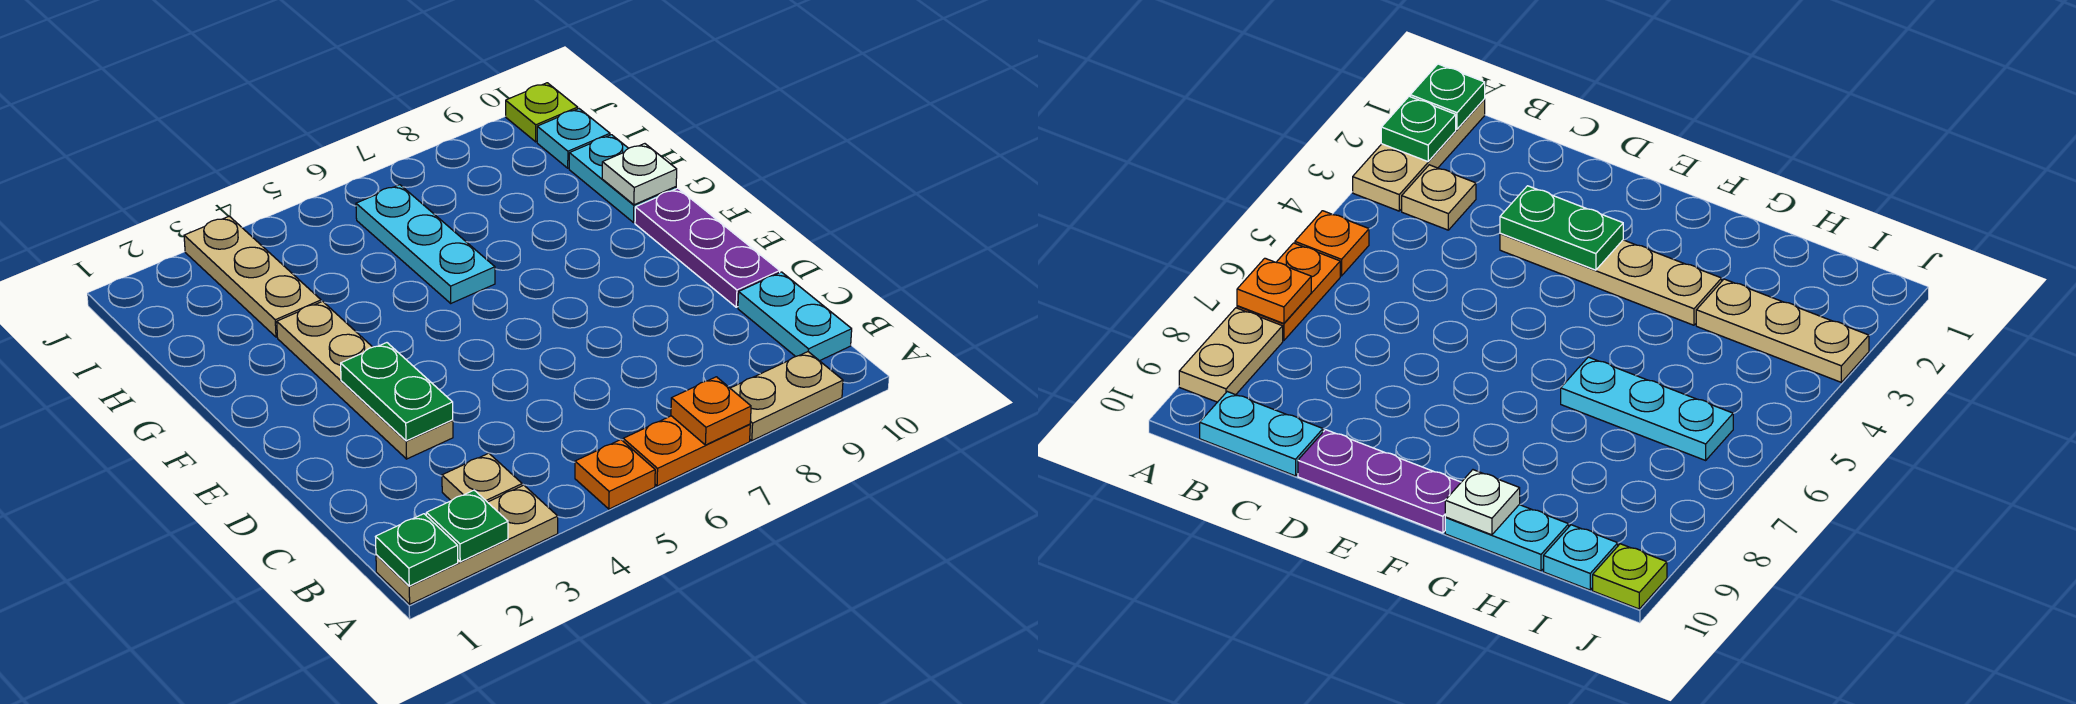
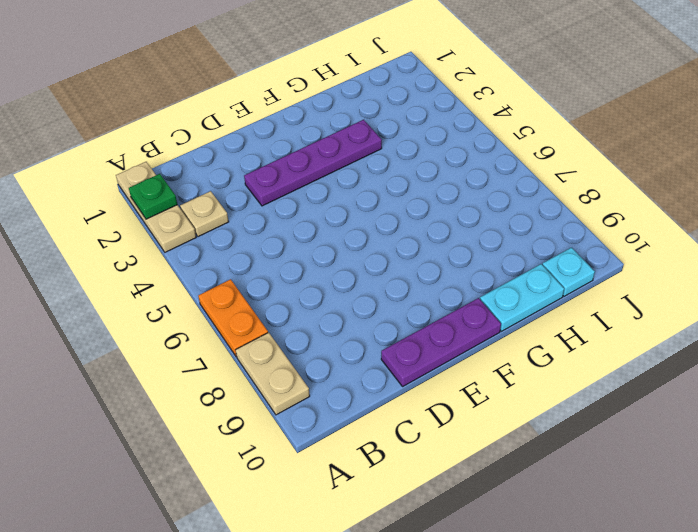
purple 1x4 plate [244,120,382,206] -> tan 1x4 plate [277,301,453,459]
none -> orange 1x1 plate [575,440,655,509]
none -> cyan 1x2 plate [738,272,852,361]
none -> cyan 1x3 plate [356,185,495,303]

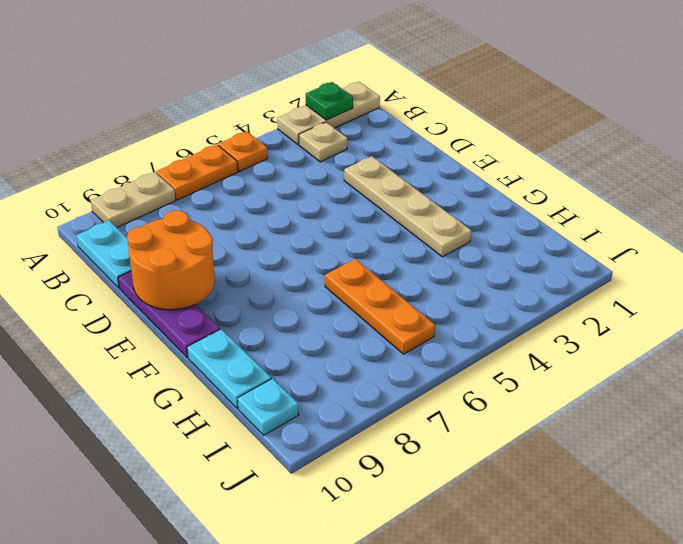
orange 2x2 round brick [127,210,215,310] -> none
orange 1x3 plate [325,259,435,354] -> cyan 1x3 plate [356,185,495,303]
none -> tan 1x3 plate [184,216,321,337]
none -> lime 1x1 plate [506,83,578,142]
none -> green 1x1 plate [376,514,458,586]

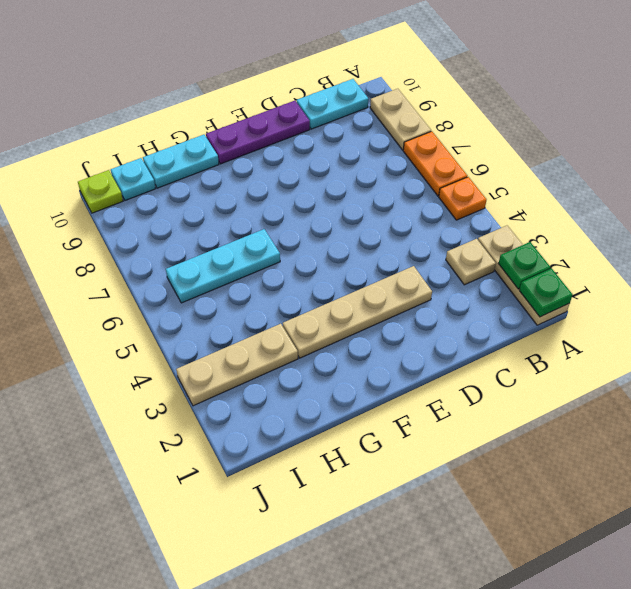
none -> orange 1x1 plate [671,377,751,445]
none -> green 1x2 plate [341,343,453,441]
none -> white 1x1 plate [602,144,677,205]

